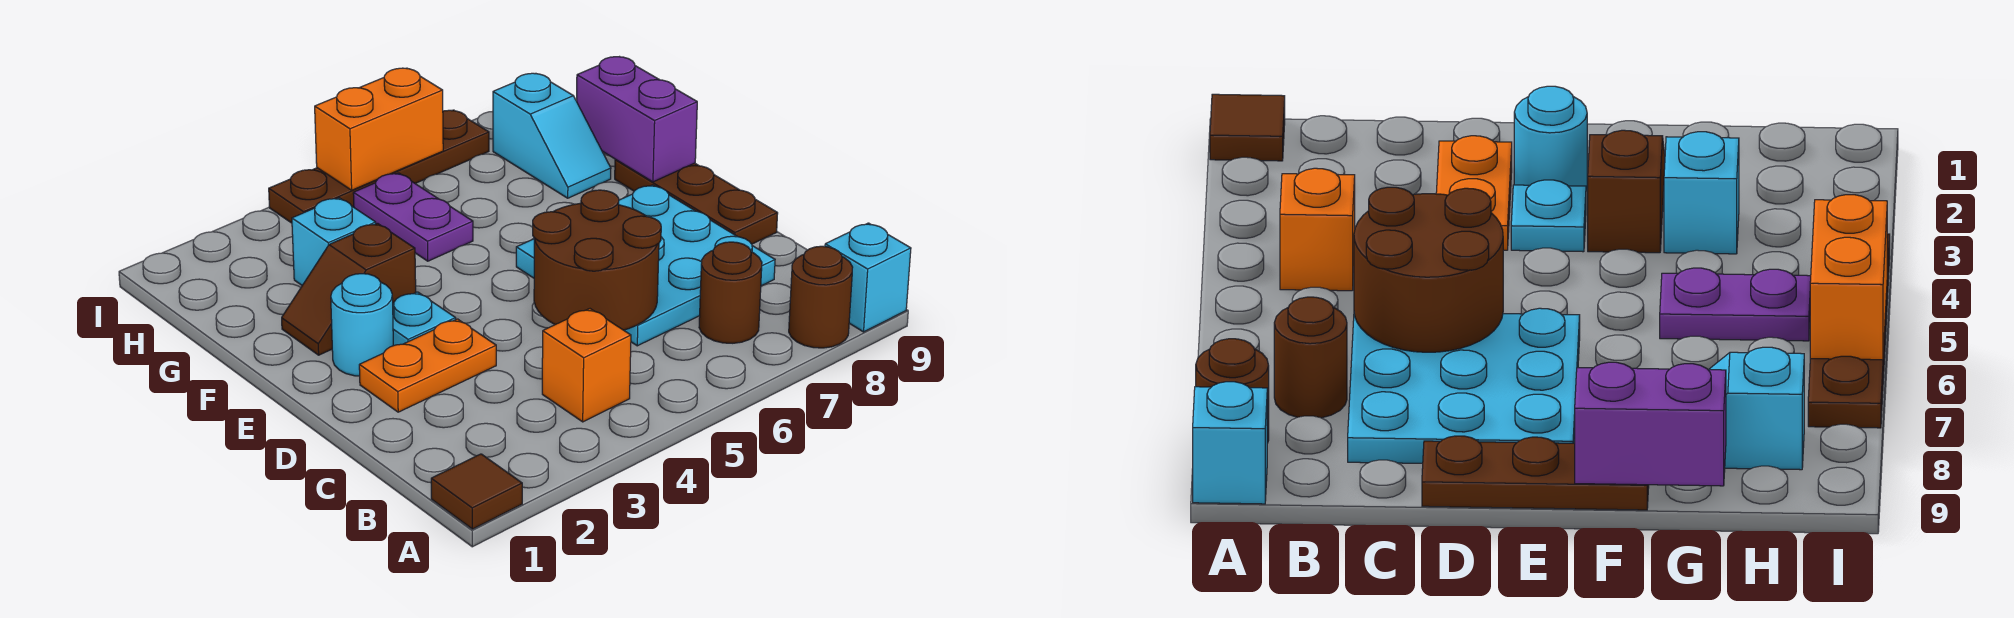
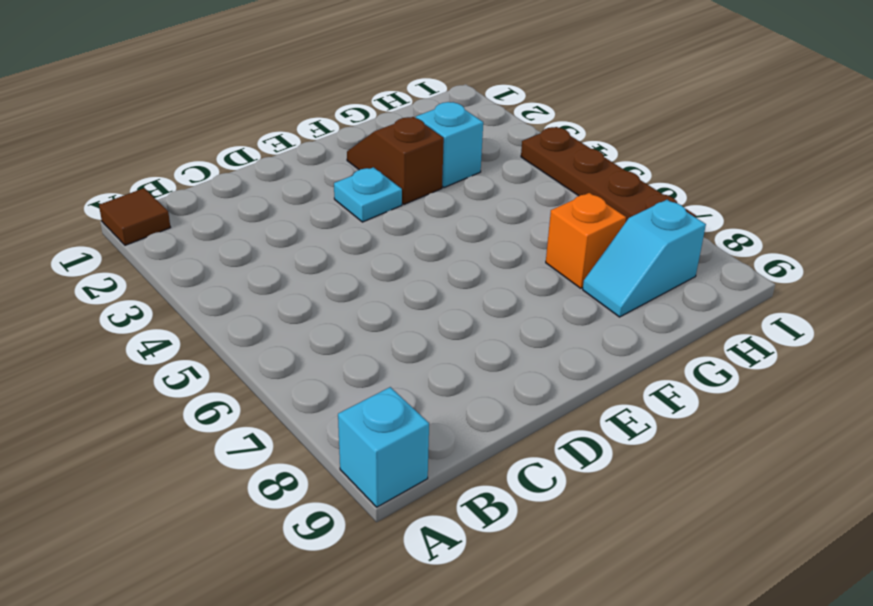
orange 1x1 brick [546,193,626,288] -> orange 1x1 brick moved to [542,309,631,422]
none -> brown 1x1 round brick [789,246,853,348]
none -> brown 1x1 round brick [699,242,762,343]
none -> cyan 3x3 plate [516,185,775,346]

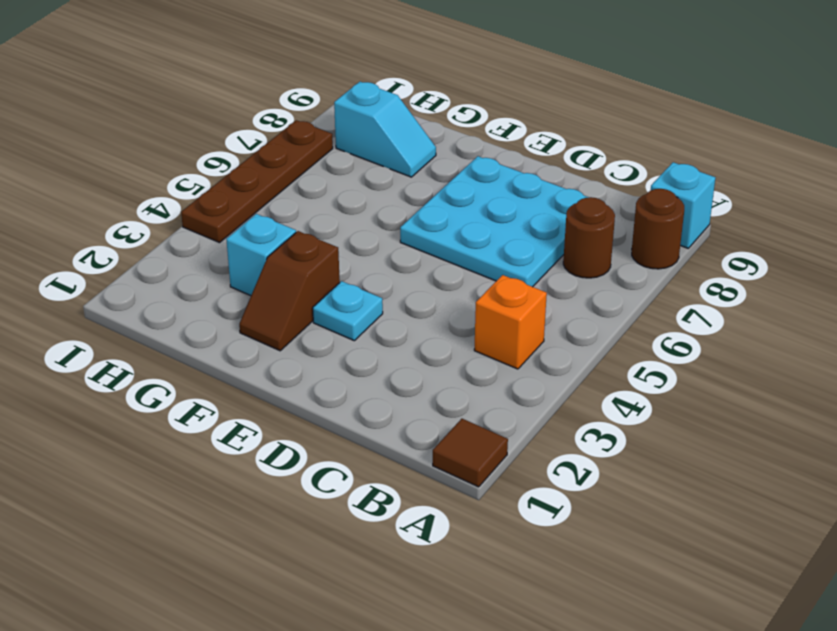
none -> orange 1x2 plate [359,319,496,412]
none -> brown 1x3 plate [615,160,778,244]
none -> cyan 1x1 round brick [331,274,393,376]

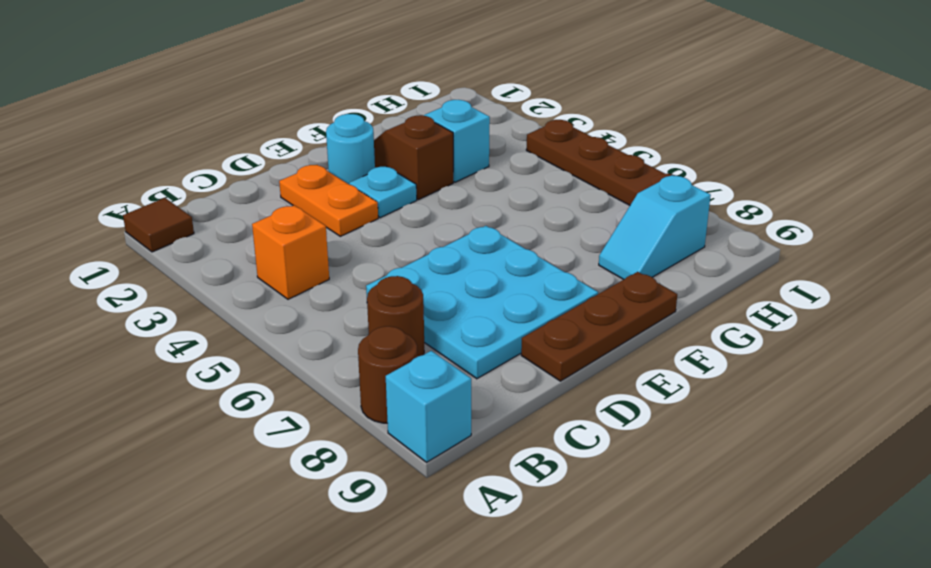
none -> purple 1x2 plate [353,173,473,261]
none -> brown 2x2 round brick [533,190,661,330]
none -> purple 1x2 brick [577,57,697,182]

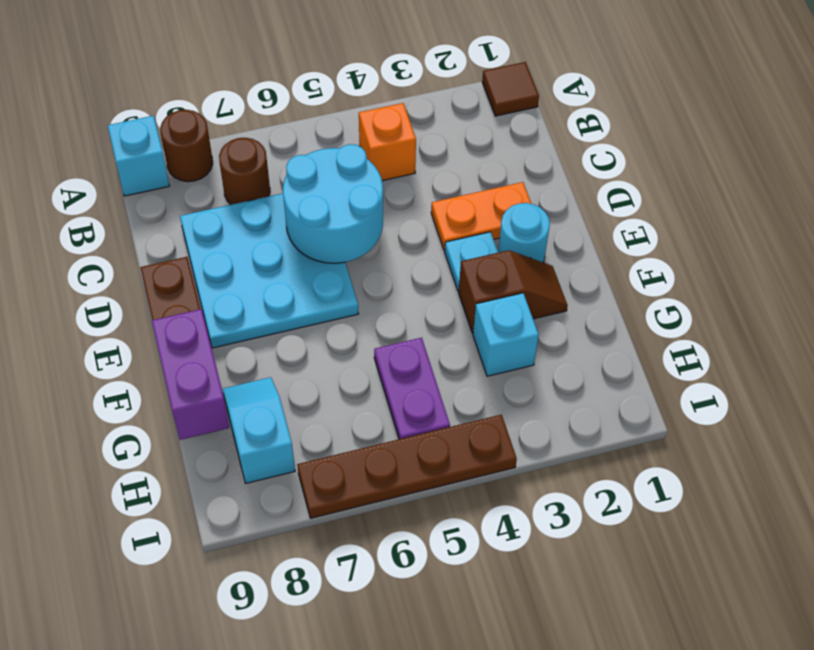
cyan 2x2 round brick [283,144,383,263] -> brown 2x2 round brick [533,190,661,330]
none -> orange 1x2 brick [315,68,443,190]

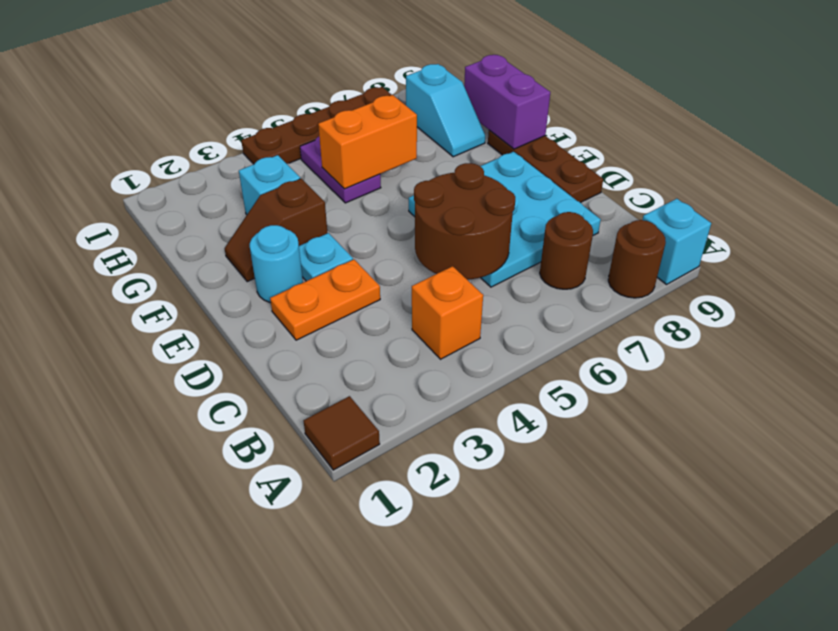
orange 1x2 brick [318,95,417,189] -> orange 1x2 brick moved to [315,68,443,190]

